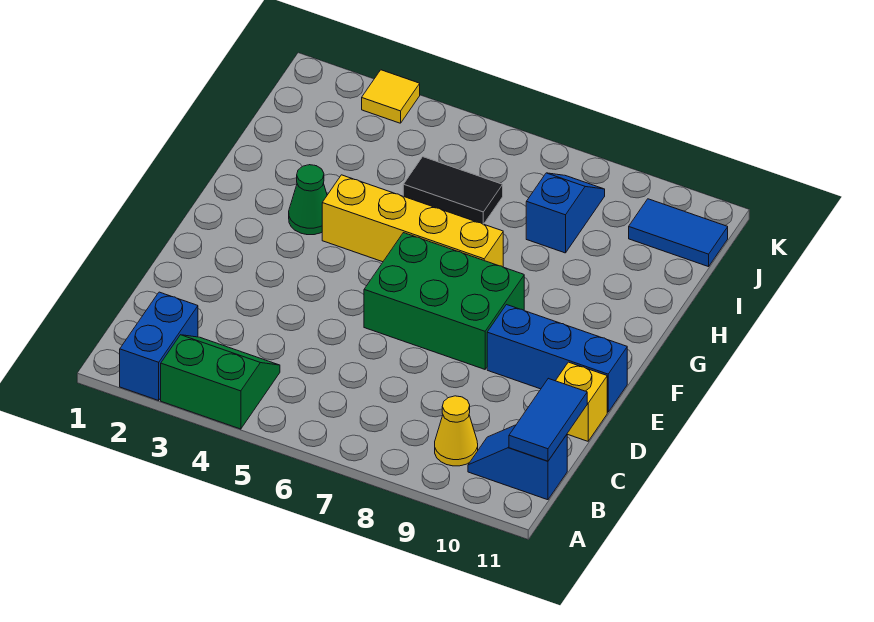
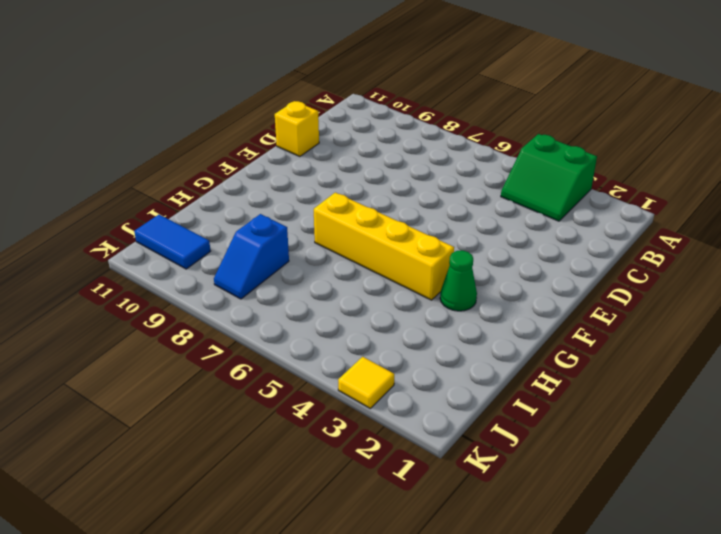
none -> blue 1x2 brick [120,292,198,400]
none -> yellow 1x1 cone [435,396,478,466]
none -> blue 1x2 slope [468,425,567,500]

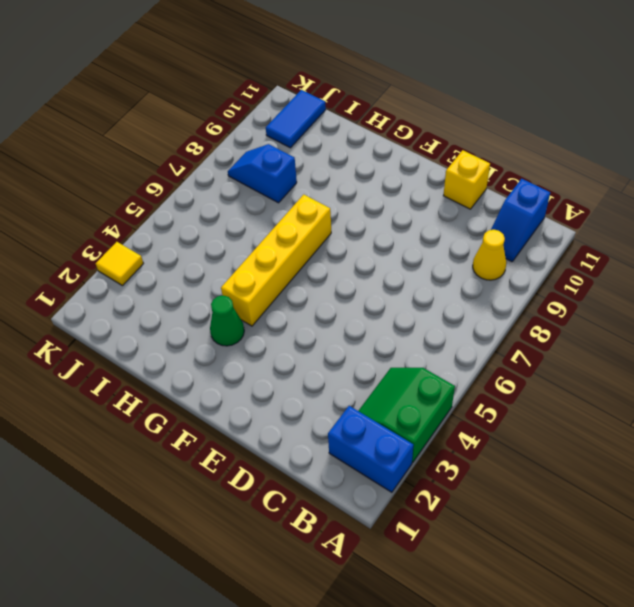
none -> green 2x3 brick [364,233,524,369]
none -> blue 1x3 brick [487,305,627,412]
none -> black 1x2 tile [403,157,503,224]

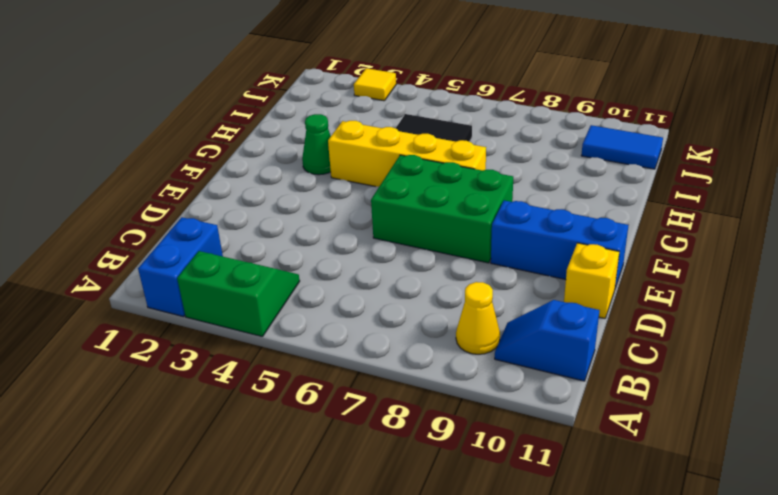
none -> blue 1x2 slope [526,173,605,253]
none -> blue 1x2 tile [509,378,587,461]

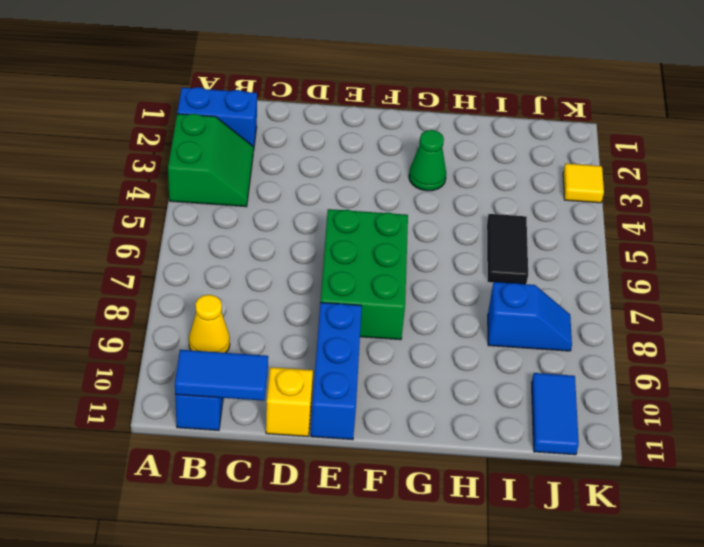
none -> yellow 1x4 brick [322,175,503,267]

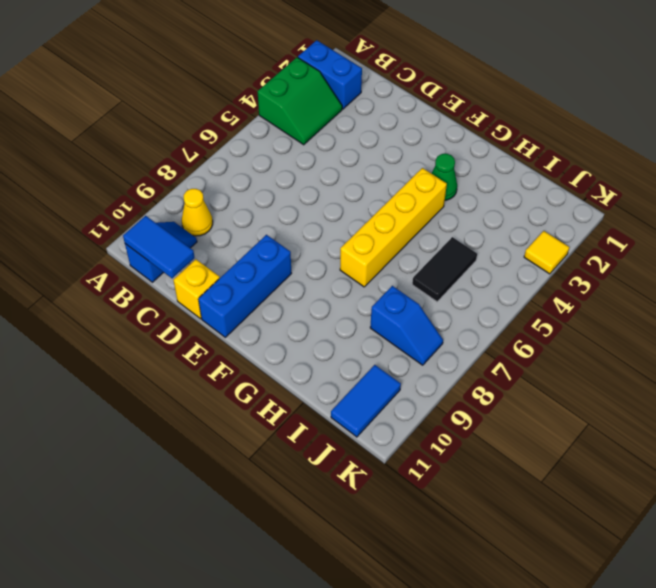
none -> green 2x3 brick [364,233,524,369]

